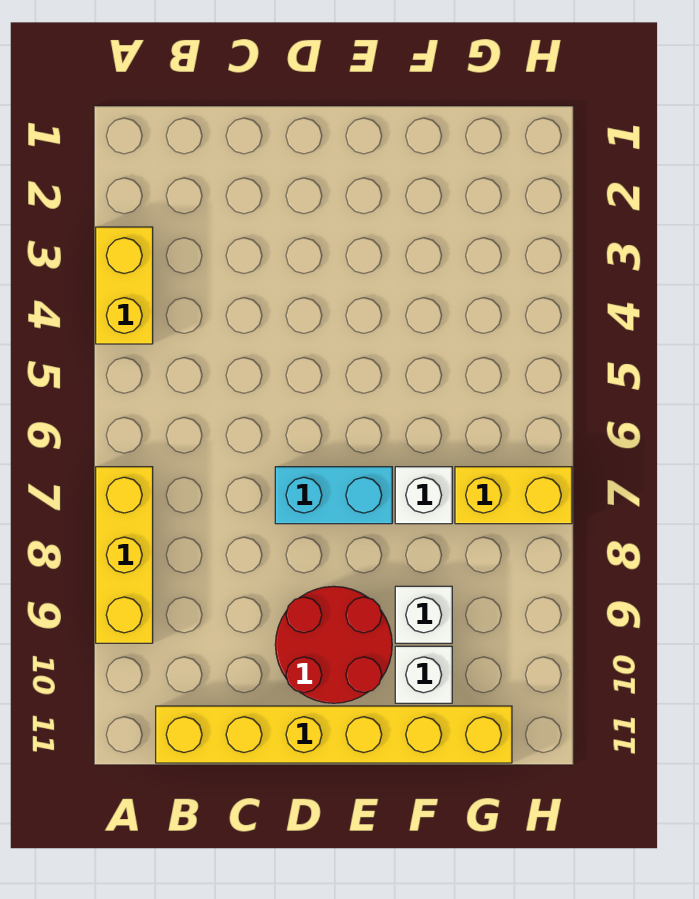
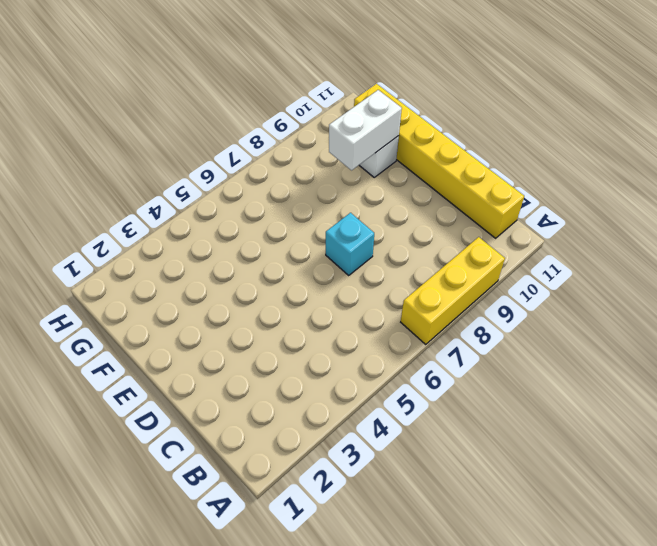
cyan 1x1 brick [326,213,374,275] -> cyan 1x2 brick [275,467,392,524]
white 1x2 brick [329,90,402,170] -> none
none -> yellow 1x2 brick [96,227,153,344]
none -> red 2x2 round brick [275,586,392,703]

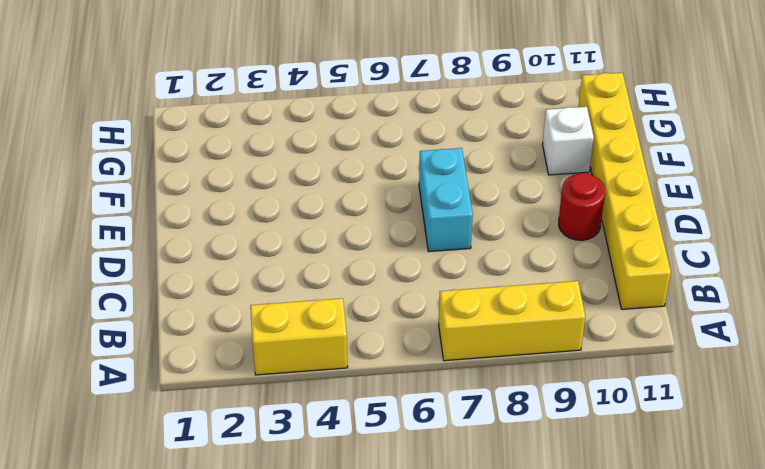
red 1x1 round brick [559,173,605,240] -> red 2x2 round brick [275,586,392,703]
none -> white 1x1 brick [395,467,452,524]
none -> white 1x1 brick [395,586,452,643]

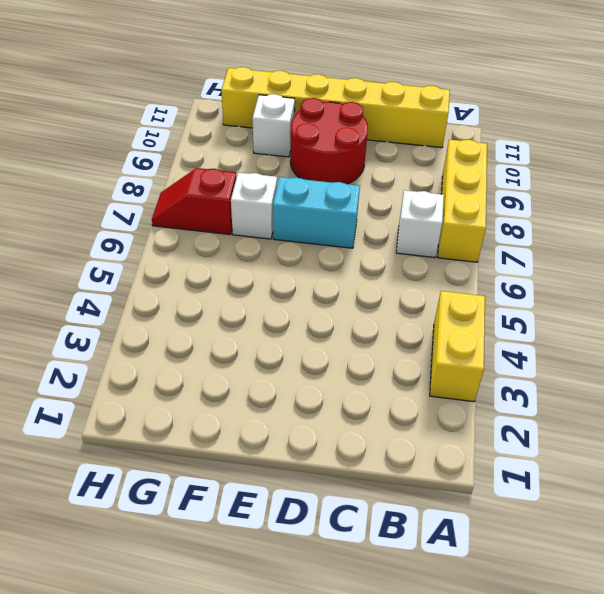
white 1x1 brick [396,190,444,258] -> white 1x1 brick moved to [395,586,452,643]
red 1x2 slope [152,168,236,235] -> yellow 1x2 brick [455,467,572,524]

